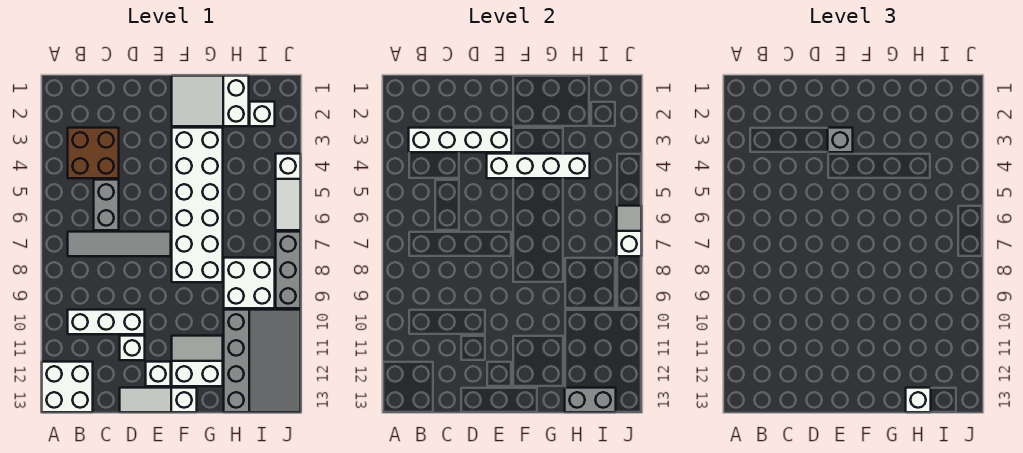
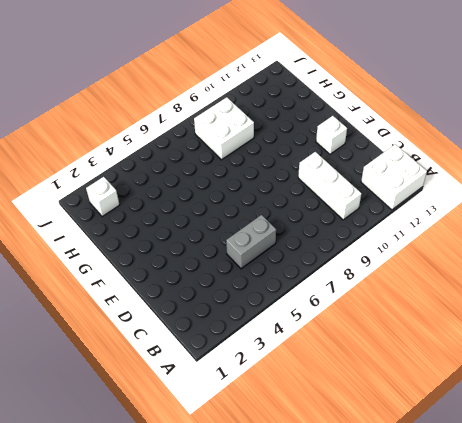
none -> brown 2x2 brick [68,128,119,178]
none -> grey 1x4 tile [68,232,171,256]
none -> white 1x1 brick [120,336,145,360]

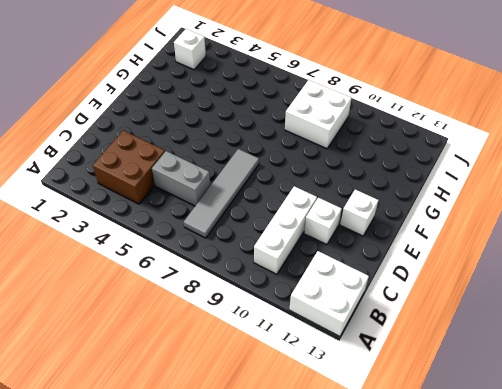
none -> white 1x3 slope [120,388,197,412]
none -> white 2x3 slope [172,76,249,126]
none -> white 2x6 brick [172,128,223,282]

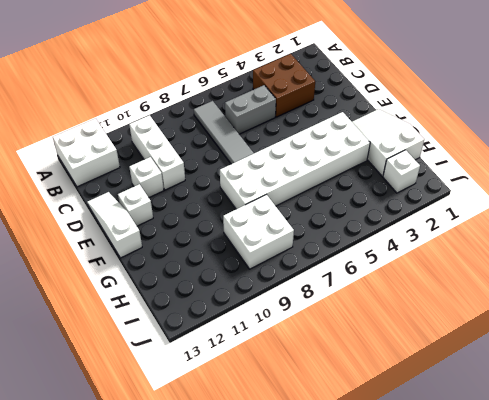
none -> white 2x2 slope [172,336,223,386]
none -> grey 3x4 slope [224,310,301,412]
none -> white 1x3 slope [276,154,301,230]

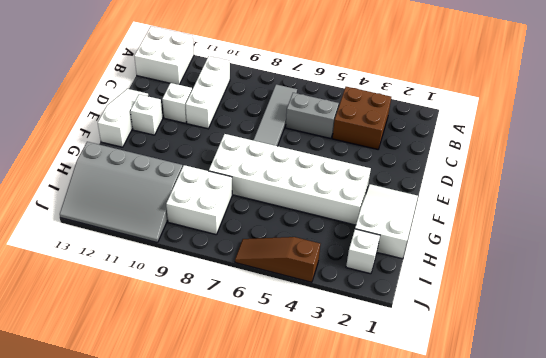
brown 1x3 slope [235,237,320,282] -> white 1x3 slope [276,154,301,230]
none -> white 2x2 slope [172,336,223,386]
none -> grey 1x3 brick [276,232,301,308]
none -> white 1x4 brick [409,128,512,152]

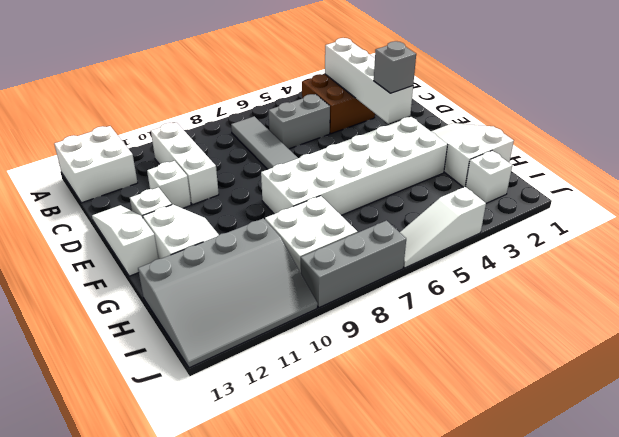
none -> white 1x4 brick [487,154,590,178]
none -> grey 1x2 brick [565,388,616,412]
none -> white 1x2 slope [617,206,642,256]

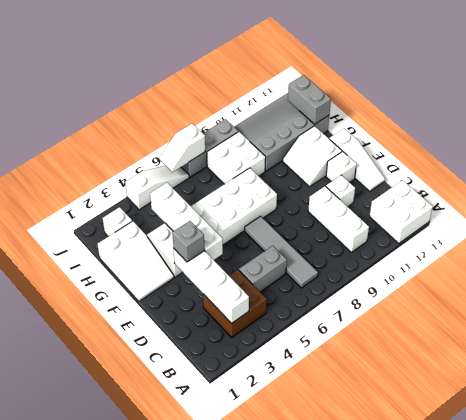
none -> white 1x1 brick [906,388,931,412]

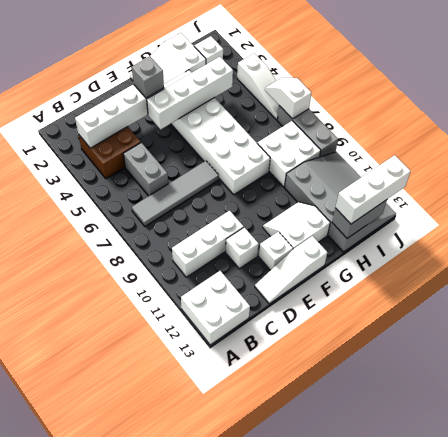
white 1x3 brick [335,155,411,224] -> white 1x1 brick [906,388,931,412]

